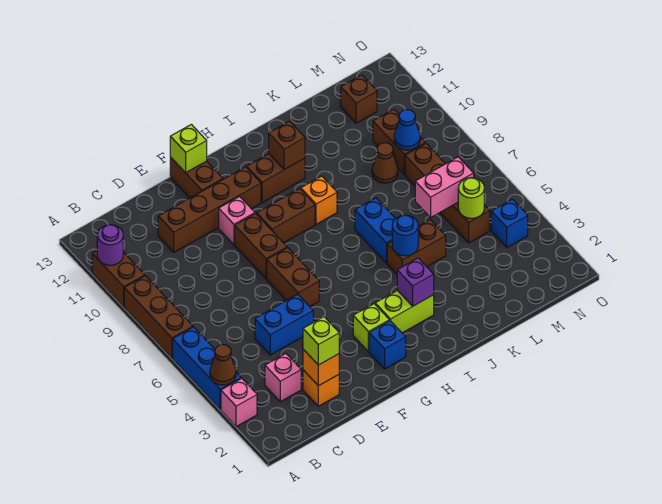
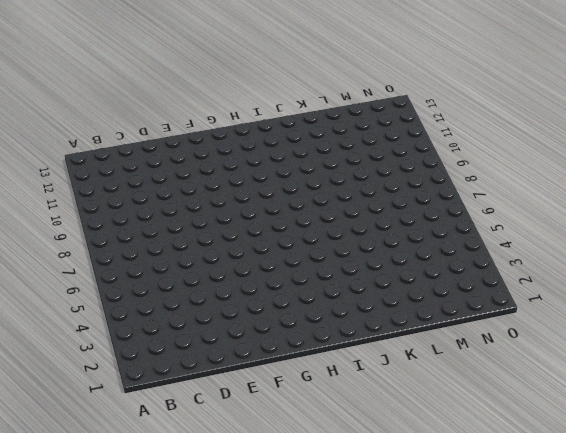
none -> pink 1x1 brick [221,378,257,427]
none -> blue 1x3 brick [173,327,241,409]
none -> brown 1x3 brick [124,276,193,358]
none -> brown 1x2 brick [92,251,145,307]

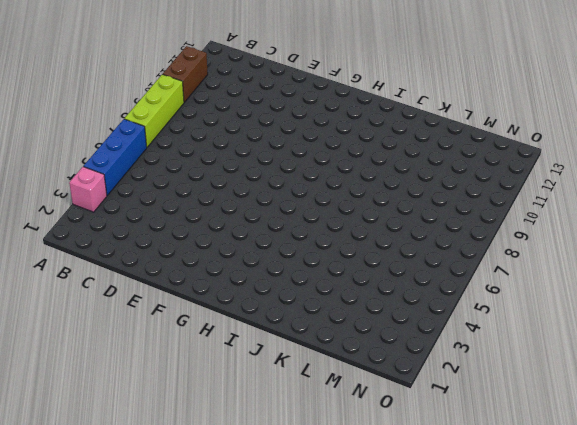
lime 1x3 brick [124,74,184,147] -> brown 1x3 brick [124,276,193,358]
none -> pink 1x1 brick [265,354,301,402]
none -> orange 1x1 brick [303,370,339,406]
none -> blue 1x2 brick [255,294,313,355]
none -> brown 1x4 brick [158,167,261,252]

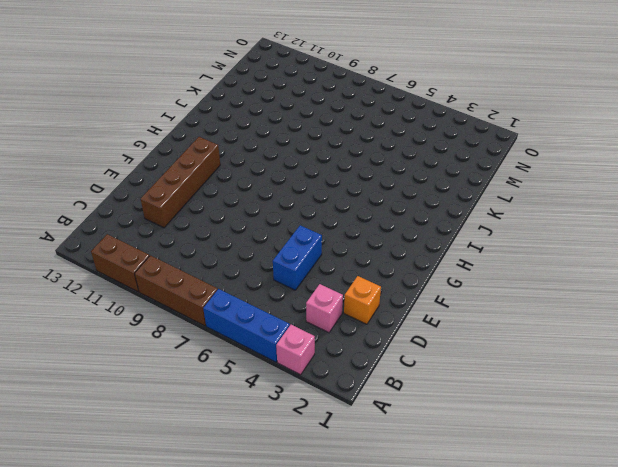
none -> brown 1x2 brick [267,248,319,306]
none -> brown 1x2 brick [235,214,287,279]
none -> pink 1x1 brick [219,197,255,245]
none -> brown 1x2 brick [170,157,223,198]

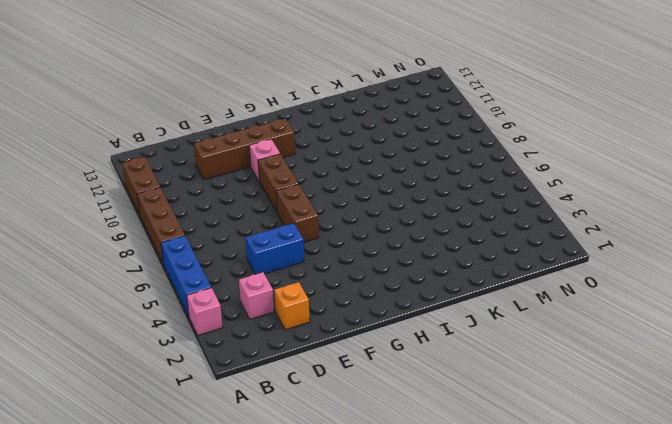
none -> brown 1x2 brick [170,157,223,198]
none -> blue 1x1 brick [369,321,406,369]
none -> lime 1x1 brick [353,304,389,352]
none -> brown 1x2 brick [257,189,315,243]

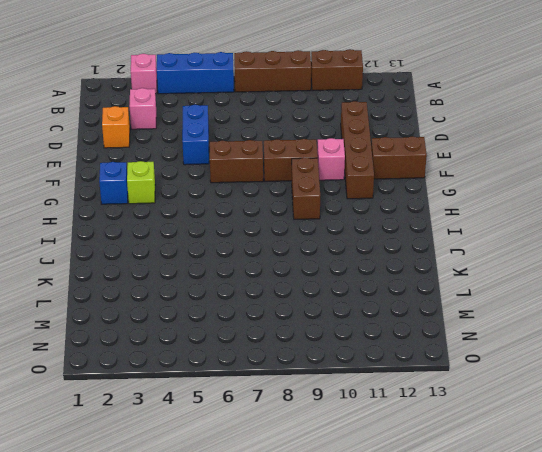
none -> lime 1x2 brick [375,290,434,333]
none -> brown 1x2 brick [247,154,305,203]
none -> orange 1x1 brick [301,176,337,224]
none -> brown 1x2 brick [387,220,446,274]

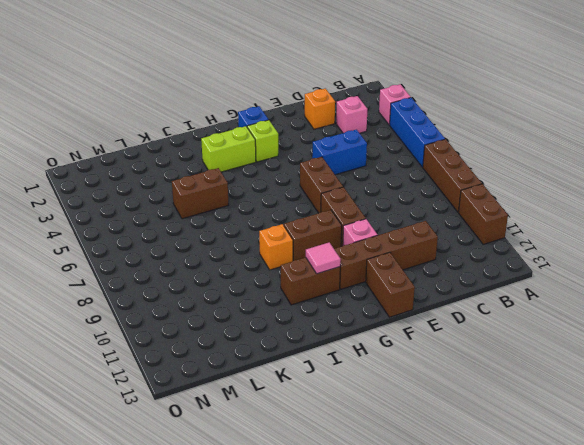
pink 1x1 tile [306,242,341,274] -> none
none -> blue 1x2 brick [355,198,396,263]
none -> brown 1x1 cone [372,143,398,183]
none -> brown 1x4 brick [405,143,490,243]
none -> brown 1x2 brick [373,109,425,174]

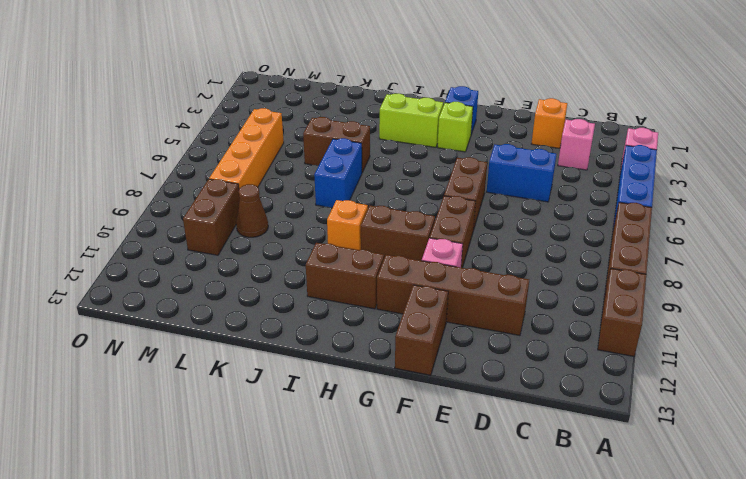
orange 1x4 brick [209,108,284,188] -> brown 1x4 brick [405,143,490,243]
none -> brown 1x1 brick [341,75,377,123]
none -> blue 1x1 brick [491,199,528,247]
none -> brown 1x1 cone [210,345,236,385]
none -> purple 1x1 round brick [97,225,123,265]

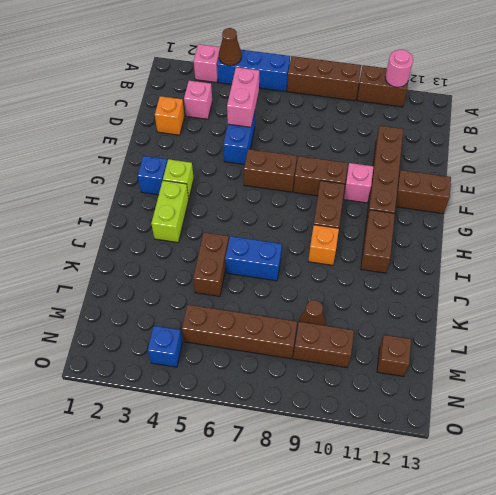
pink 1x1 round brick [385,50,413,87] -> purple 1x1 round brick [97,225,123,265]
pink 1x2 brick [227,67,259,127] -> pink 1x2 brick moved to [415,157,474,217]
none -> orange 1x1 brick [303,349,339,386]
none -> lime 1x1 brick [170,124,207,173]
none -> purple 1x1 brick [397,258,434,306]
none -> brown 1x1 brick [269,121,305,169]

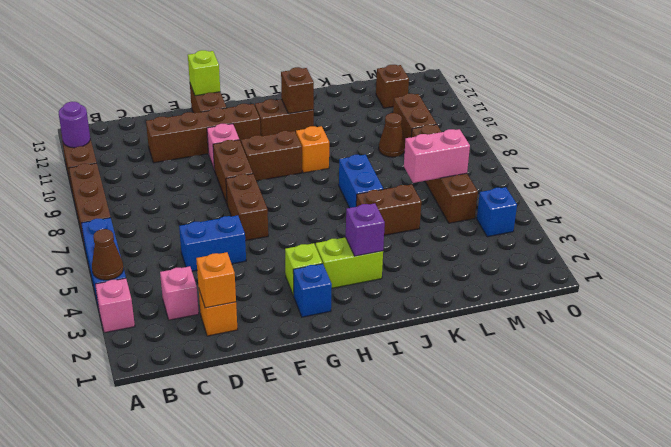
none -> blue 1x1 round brick [392,215,418,256]
none -> lime 1x1 round brick [458,178,484,218]
none -> blue 1x1 cone [394,110,420,150]
none -> lime 1x1 brick [303,317,339,365]

